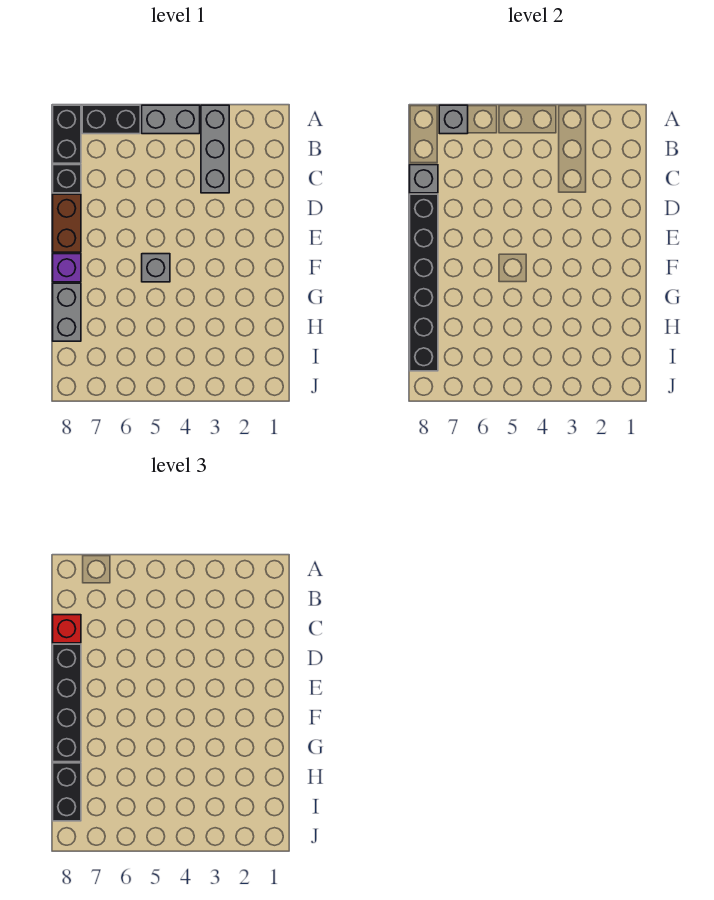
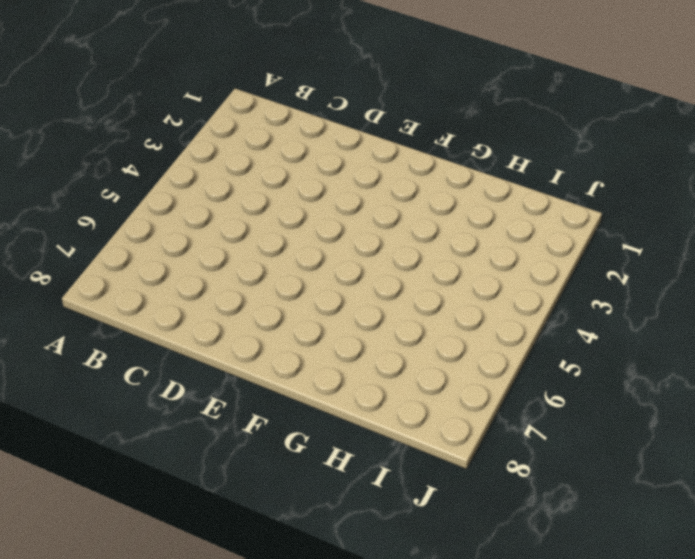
none -> grey 1x3 brick [201,105,229,193]
none -> grey 1x2 brick [142,105,200,134]
none -> black 1x2 brick [82,105,140,134]

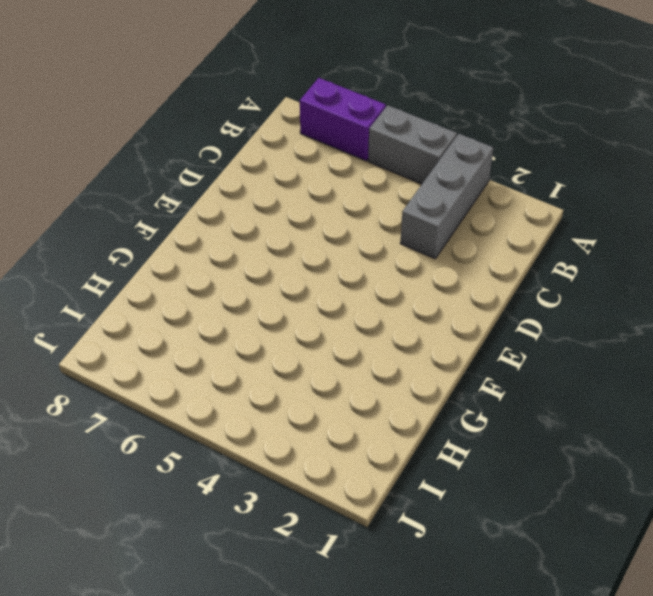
purple 1x2 brick [300,78,386,161] -> black 1x2 brick [82,105,140,134]
none -> black 1x2 brick [53,105,81,163]
none -> black 1x1 brick [53,165,81,193]
none -> brown 1x2 brick [53,194,81,252]

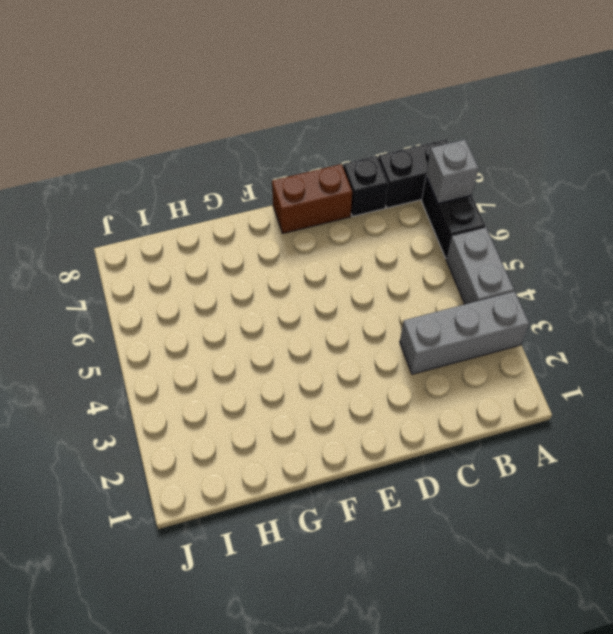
none -> grey 1x1 brick [142,254,170,282]
none -> purple 1x1 brick [53,254,81,282]
none -> grey 1x2 brick [53,283,81,341]

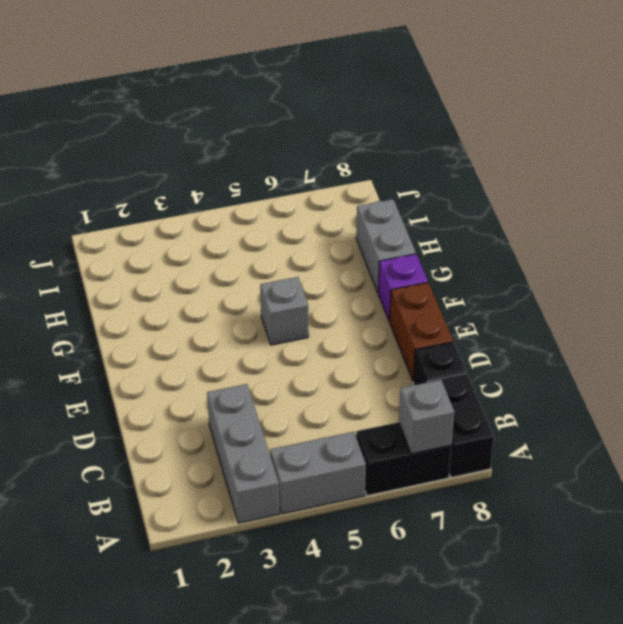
none -> grey 1x1 brick [410,165,438,193]
none -> black 1x6 brick [410,194,438,371]
none -> red 1x1 brick [53,615,81,643]

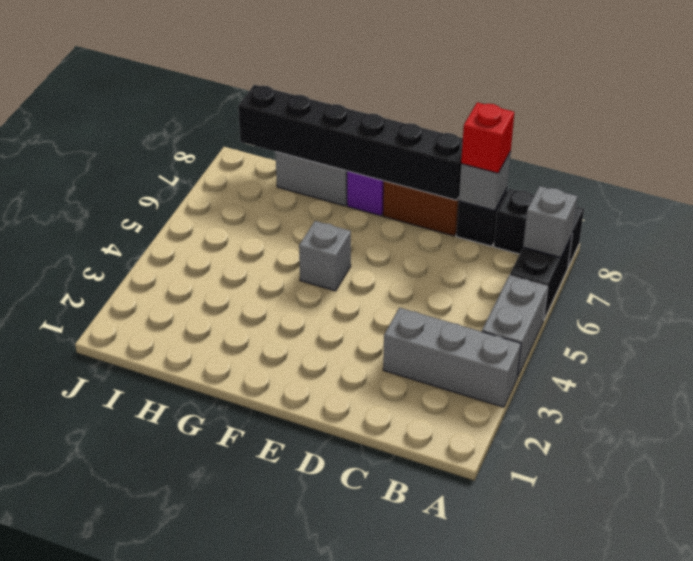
none -> black 1x4 brick [53,644,81,762]
none -> black 1x2 brick [53,763,81,821]

